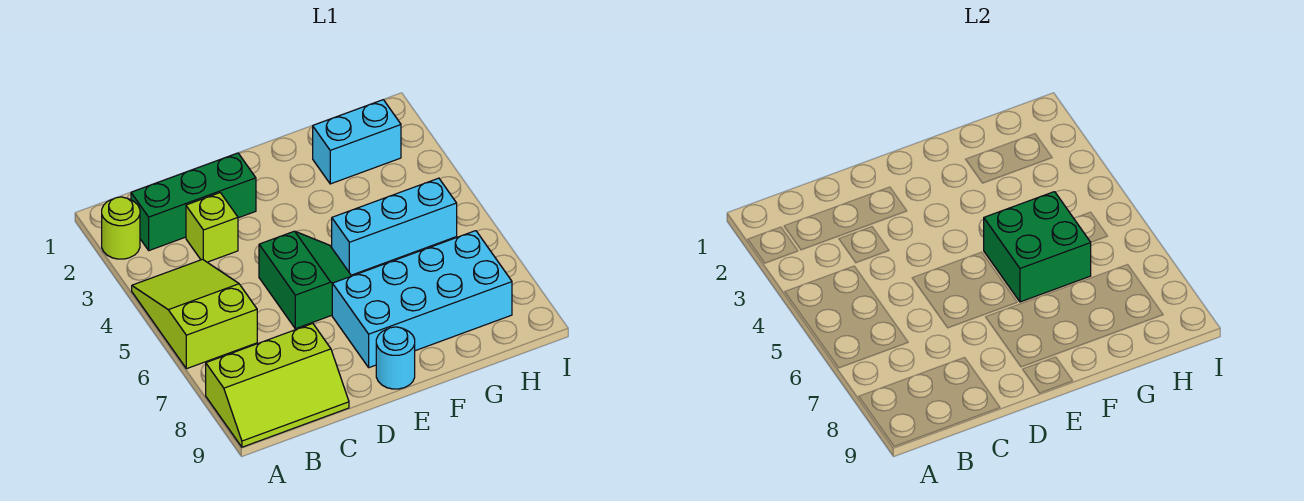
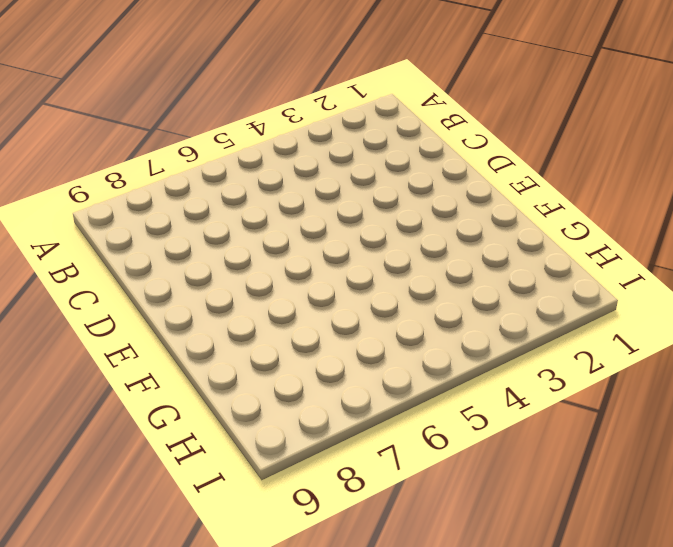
none -> lime 1x1 round brick [102,197,140,259]
none -> lime 2x3 slope [132,259,257,369]

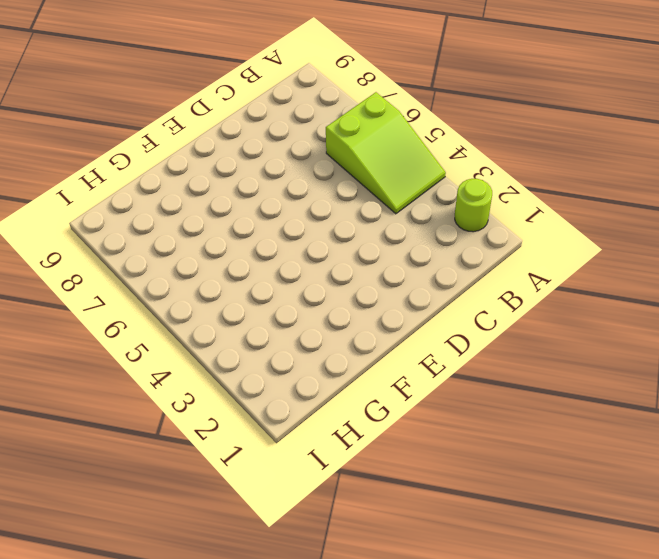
none -> lime 2x3 slope [206,324,349,447]
none -> green 1x3 brick [131,153,256,250]

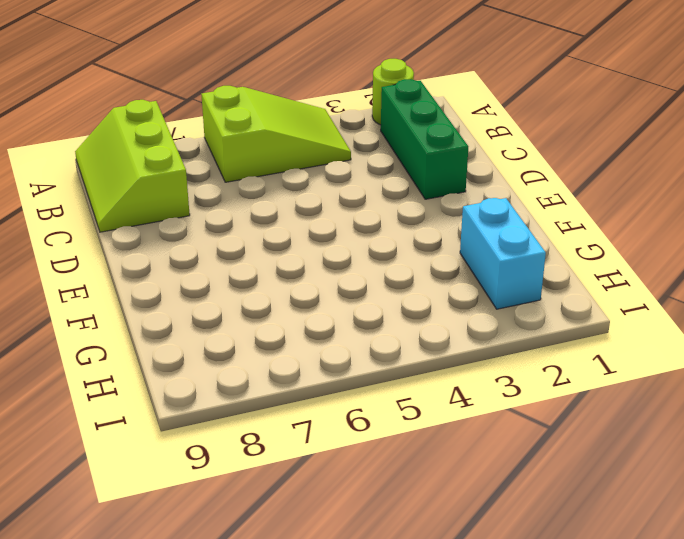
none -> lime 1x1 brick [186,193,238,262]
none -> green 2x2 slope [259,231,351,329]

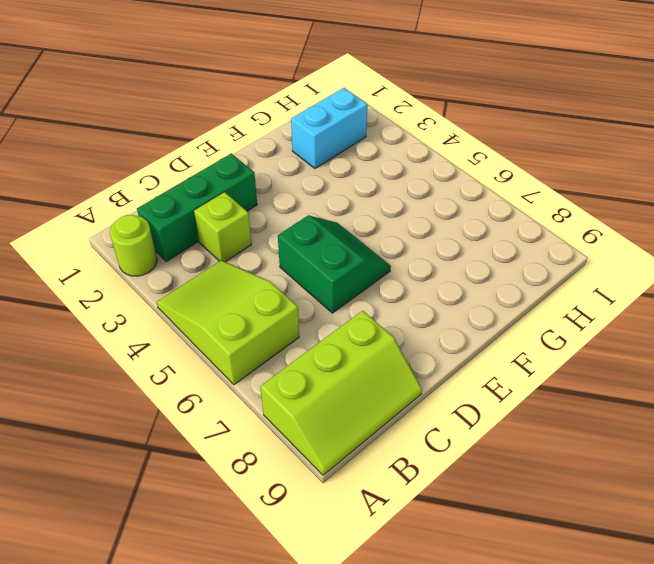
none -> cyan 2x4 brick [332,231,512,368]
none -> cyan 1x1 round brick [376,327,415,389]

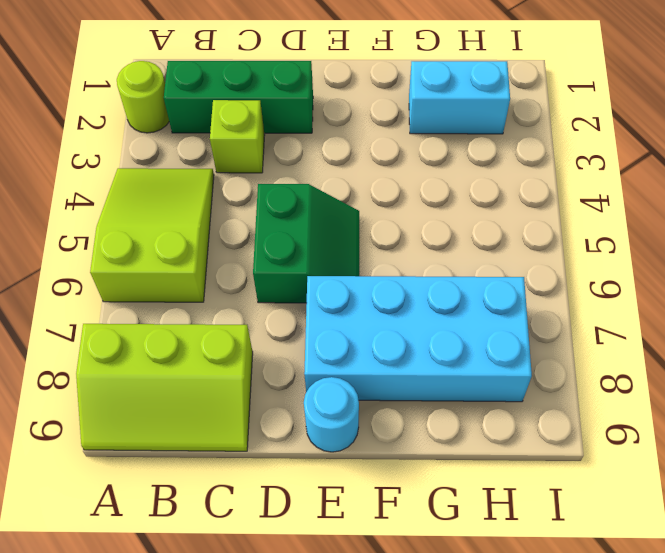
none -> cyan 1x3 brick [332,178,457,275]
none -> green 2x2 brick [984,192,1091,302]

